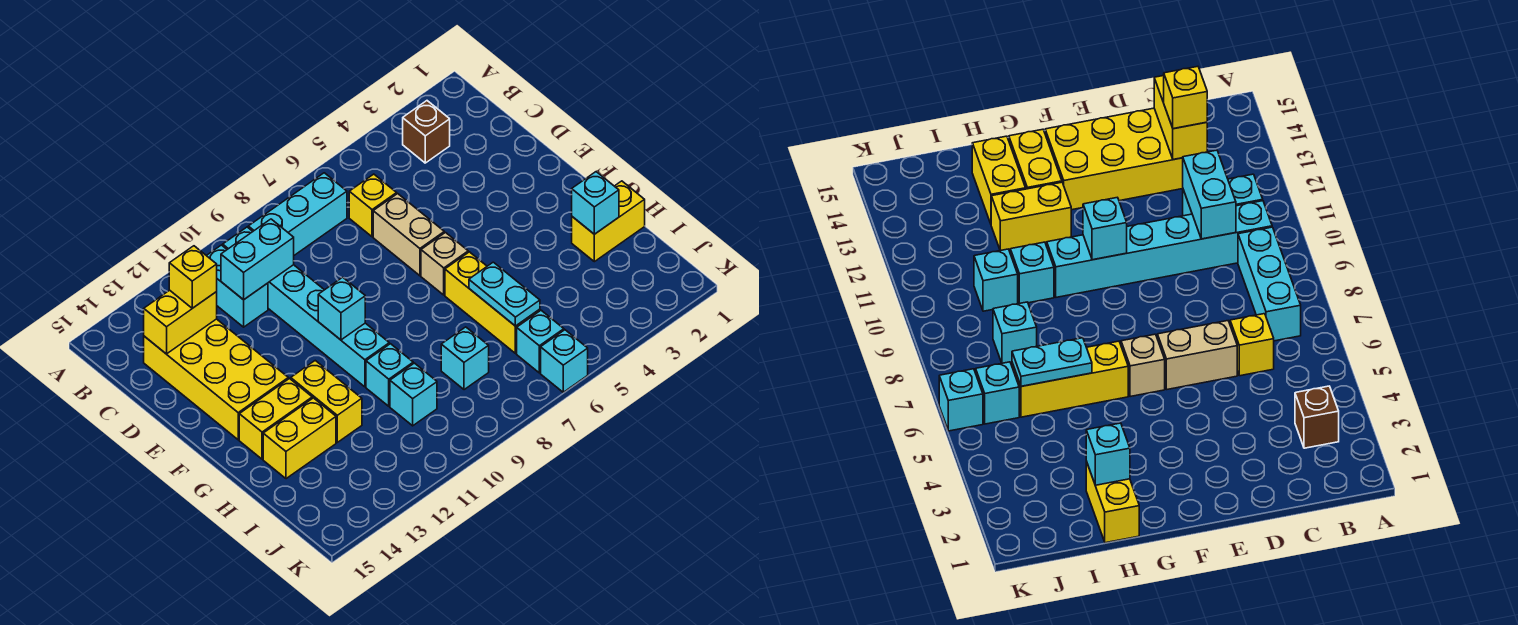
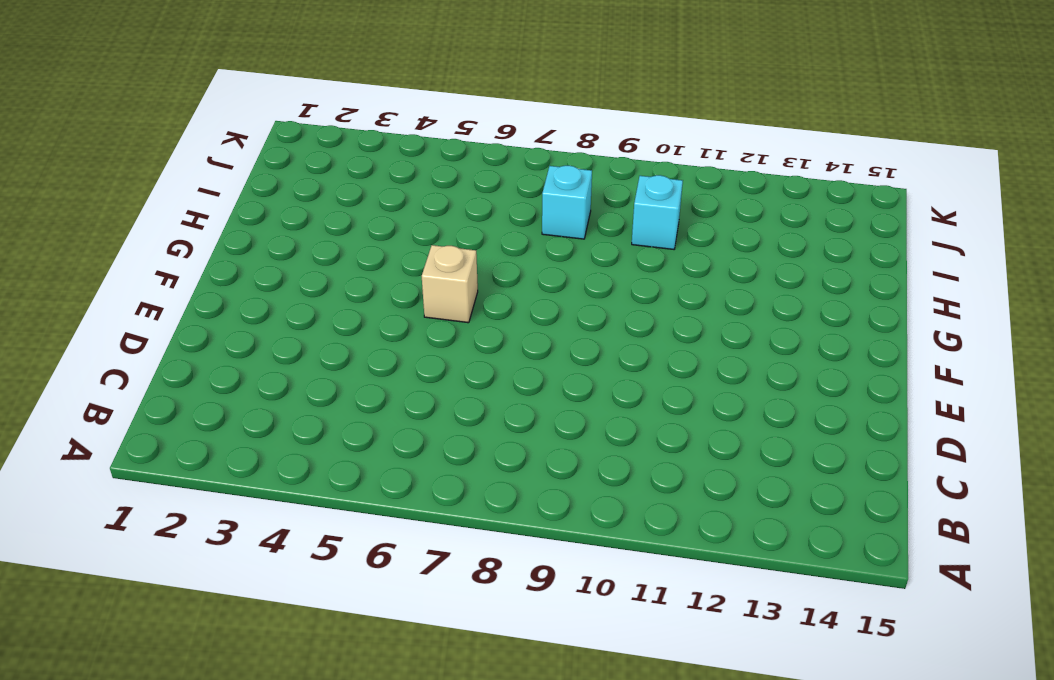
none -> brown 1x1 brick [403,101,450,163]
none -> cyan 1x3 brick [248,173,347,255]
none -> cyan 1x6 brick [223,227,389,387]

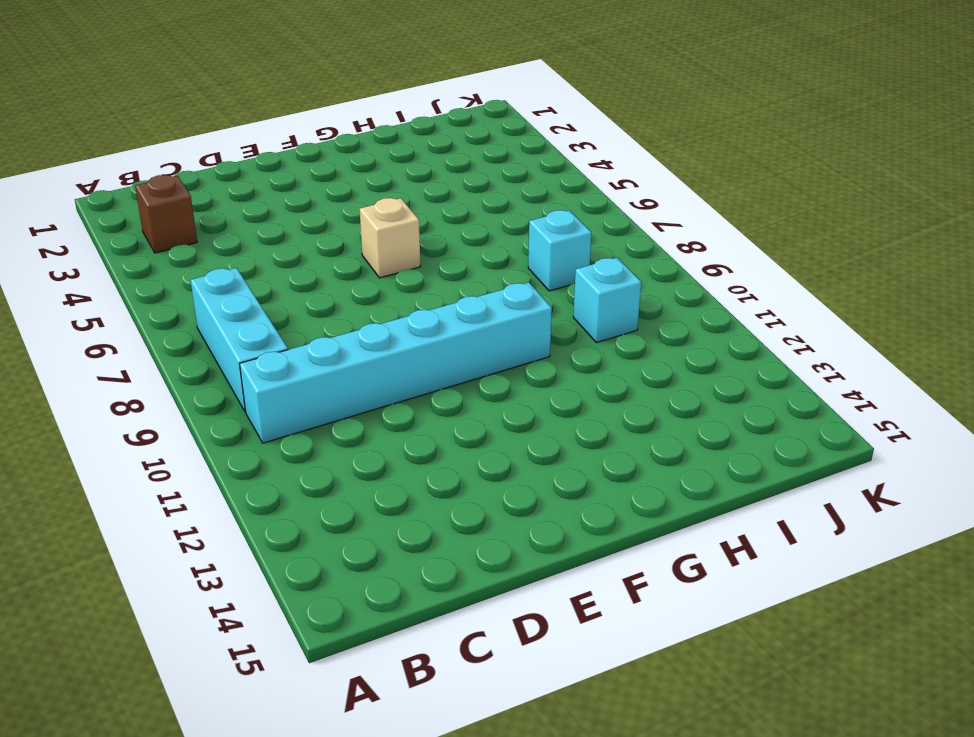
none -> cyan 1x2 brick [206,245,268,327]
none -> yellow 1x1 brick [349,174,397,237]
none -> yellow 2x4 brick [144,319,288,440]

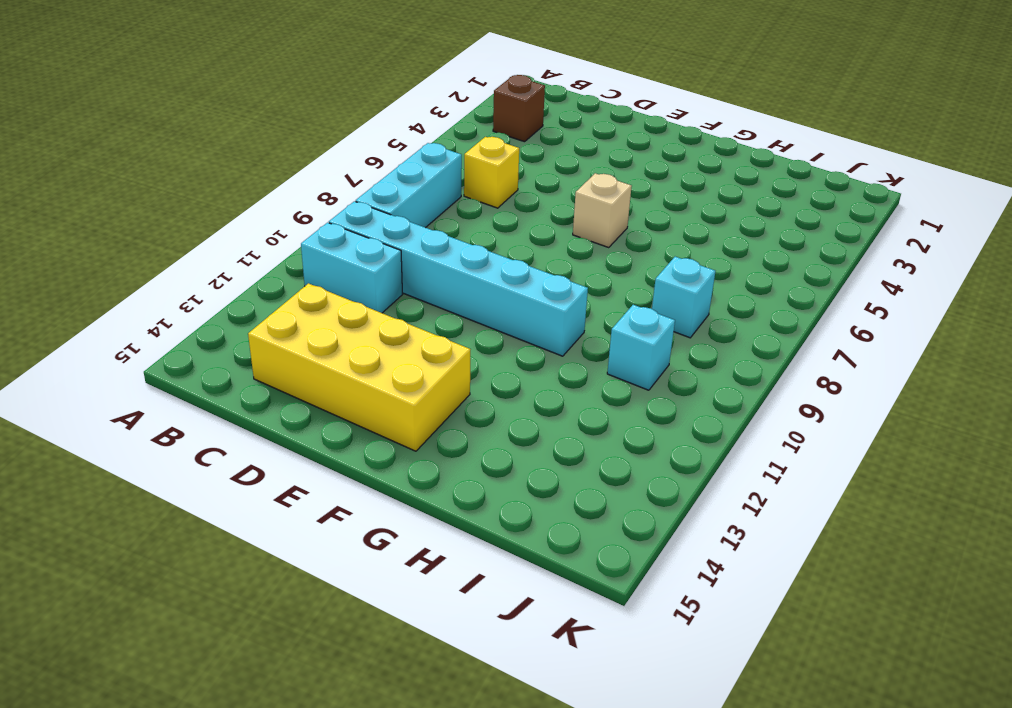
none -> tan 1x2 brick [373,194,444,276]
none -> yellow 1x3 brick [445,252,540,353]
none -> yellow 1x2 brick [291,361,362,442]

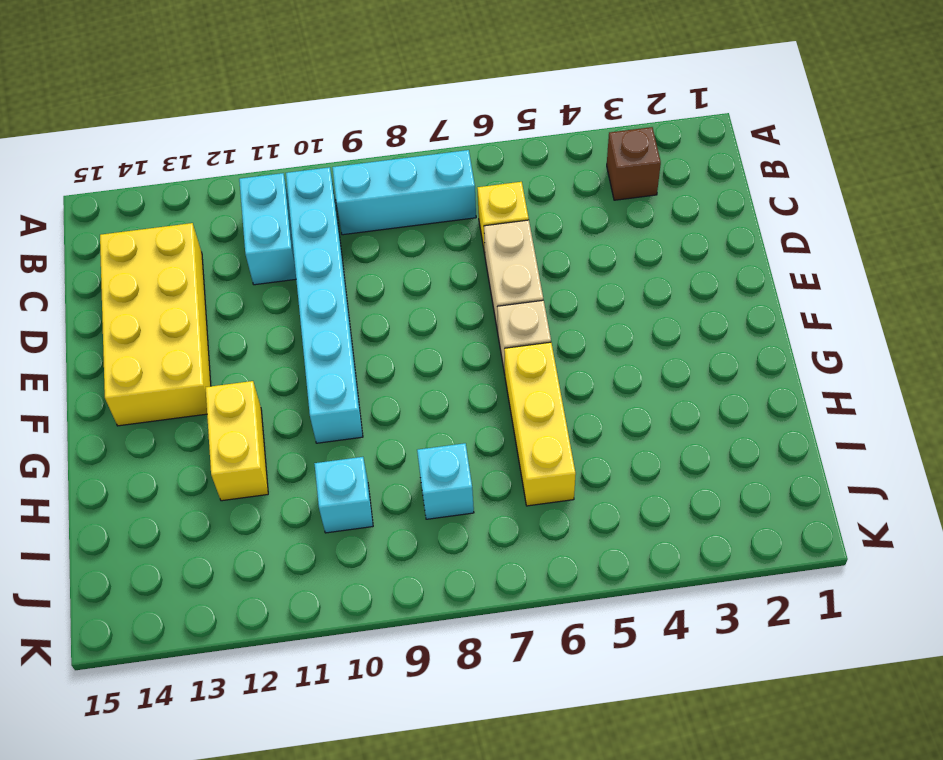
none -> yellow 1x2 brick [239,379,312,459]
none -> yellow 1x2 brick [572,181,645,262]
none -> cyan 1x1 brick [366,344,413,406]

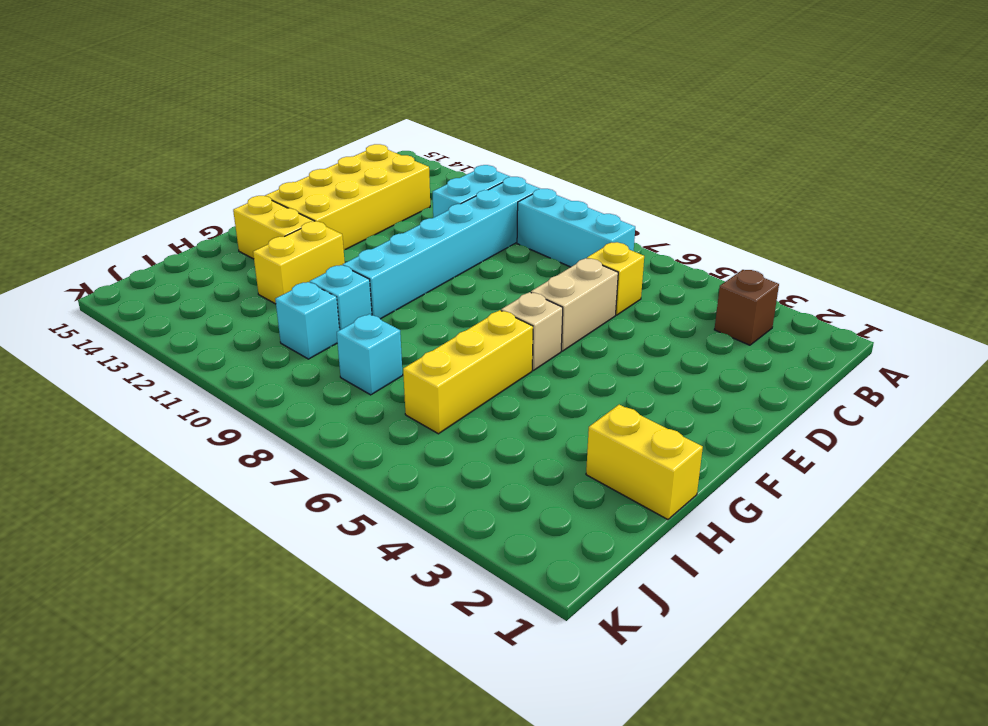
none -> yellow 1x2 brick [263,398,336,479]
none -> cyan 1x1 brick [517,310,564,373]
none -> cyan 1x1 brick [541,330,588,392]

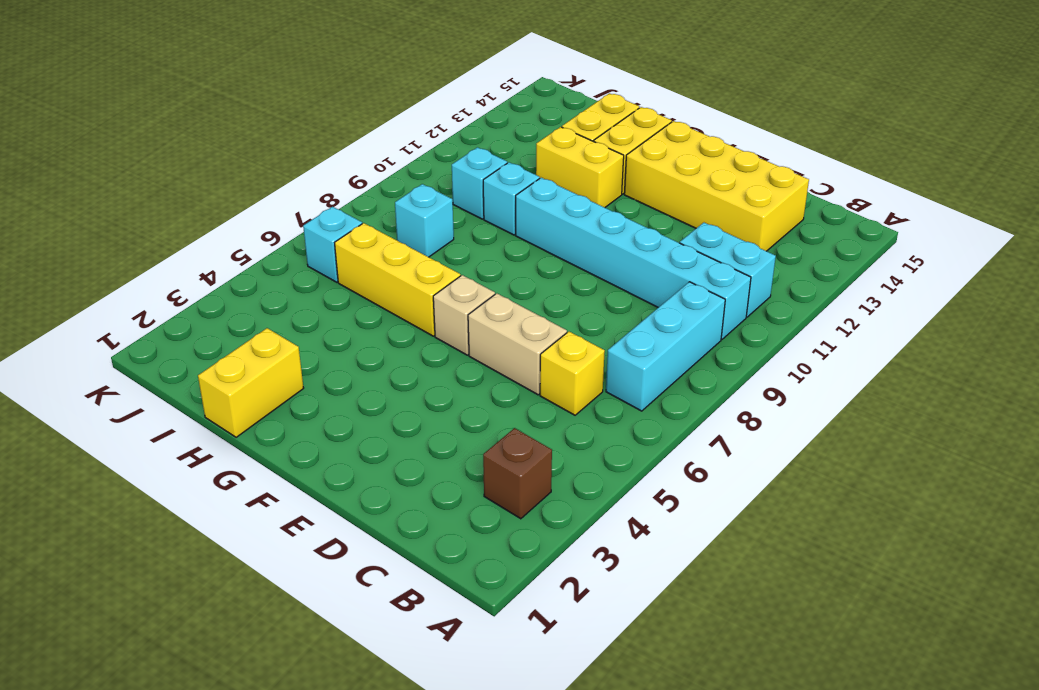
none -> cyan 1x1 brick [541,330,588,392]
none -> cyan 1x2 brick [221,219,294,300]
none -> yellow 1x2 brick [144,290,217,354]

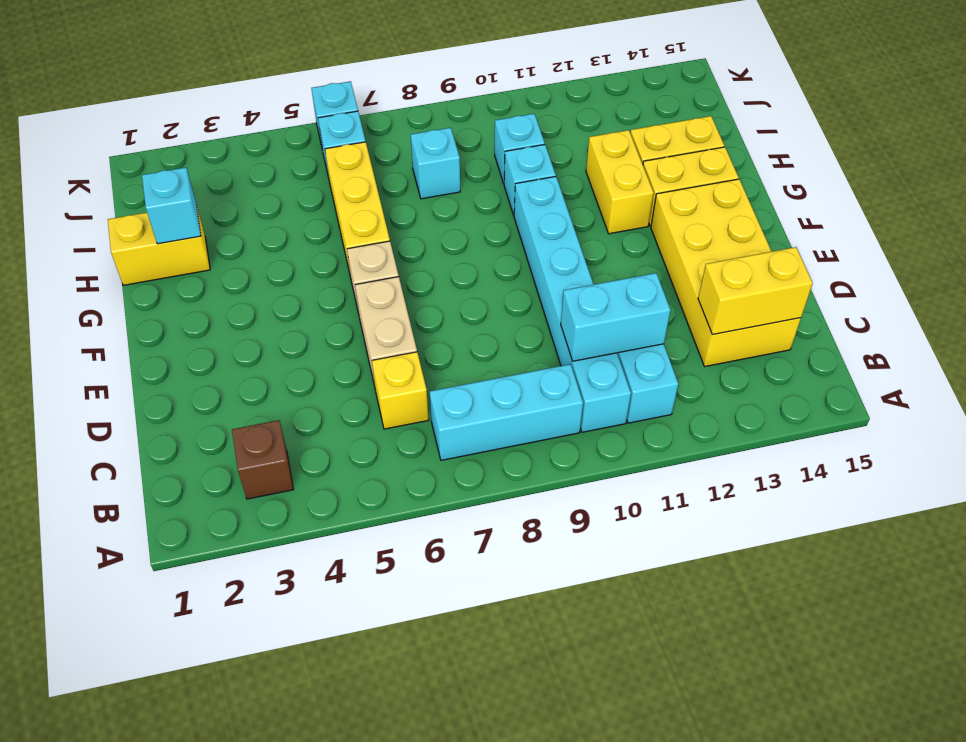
none -> cyan 1x1 brick [318,277,365,340]
none -> cyan 1x2 plate [469,262,540,326]
none -> yellow 1x1 brick [169,246,217,308]

